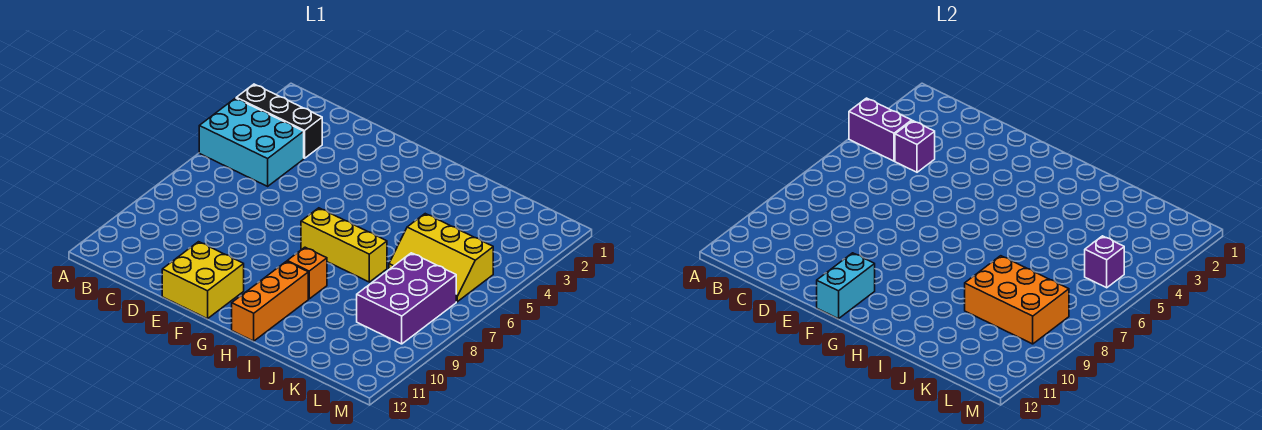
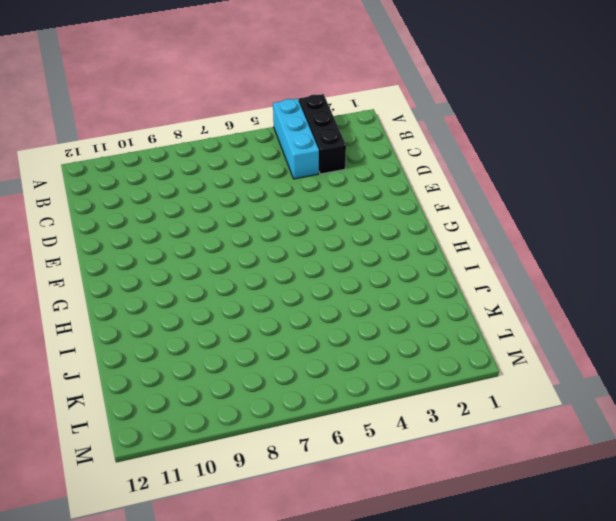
cyan 1x3 brick [273,99,319,179] -> cyan 2x3 brick [199,98,304,186]
none -> yellow 2x2 brick [162,242,244,319]
none -> yellow 1x3 brick [301,208,387,282]
none -> orange 1x1 brick [287,247,327,299]

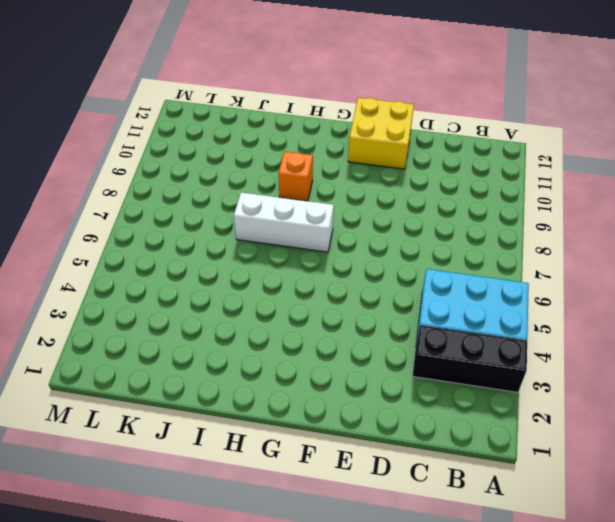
white 1x3 brick [234,193,334,252] -> yellow 1x3 brick [301,208,387,282]
none -> orange 1x3 brick [232,261,308,341]
none -> yellow 2x3 slope [389,214,493,302]
none -> purple 2x3 brick [357,253,456,344]

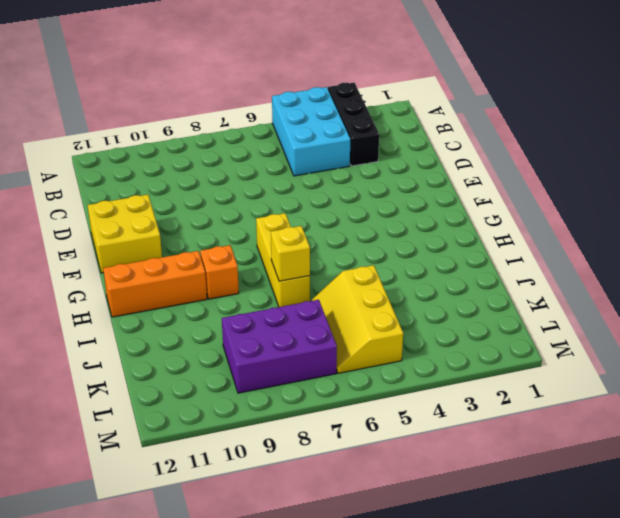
yellow 1x1 brick [271,226,310,281] -> none
none -> purple 1x2 brick [849,98,912,161]
none -> purple 1x1 brick [895,121,935,172]
none -> cyan 1x2 brick [817,253,875,319]

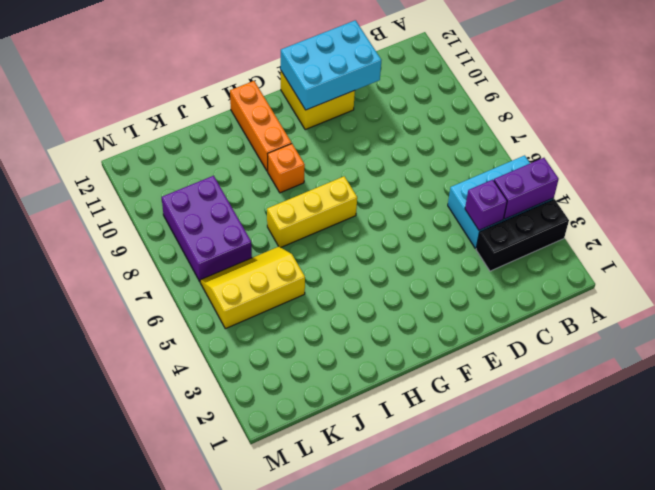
cyan 2x3 brick [281,20,381,110] -> cyan 1x2 brick [817,253,875,319]
none -> orange 2x3 brick [965,256,1069,344]
none -> purple 1x1 brick [1085,236,1124,288]

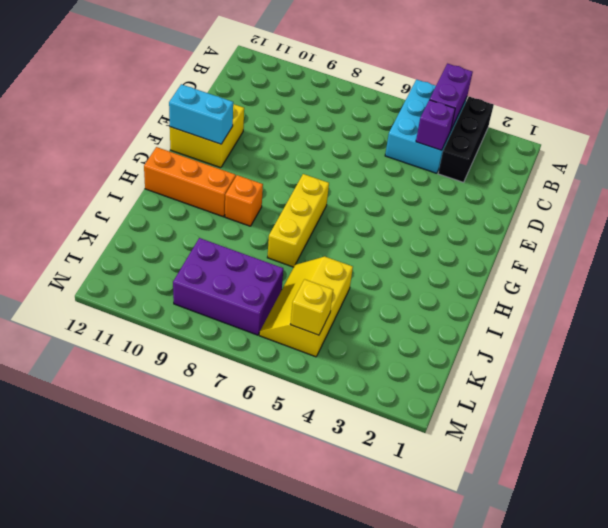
yellow 1x1 brick [290,279,333,335] -> purple 1x1 brick [1085,236,1124,288]
none -> orange 2x3 brick [965,256,1069,344]

